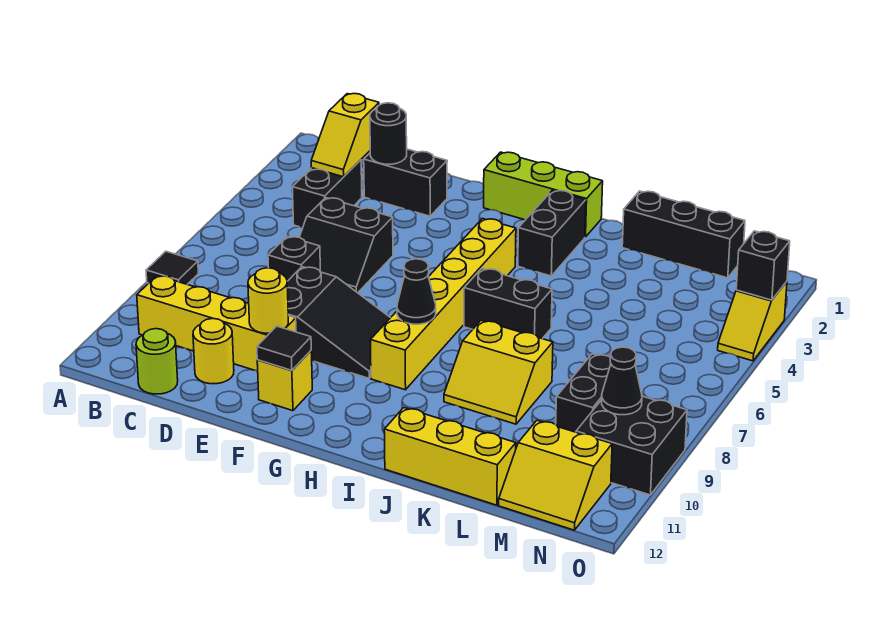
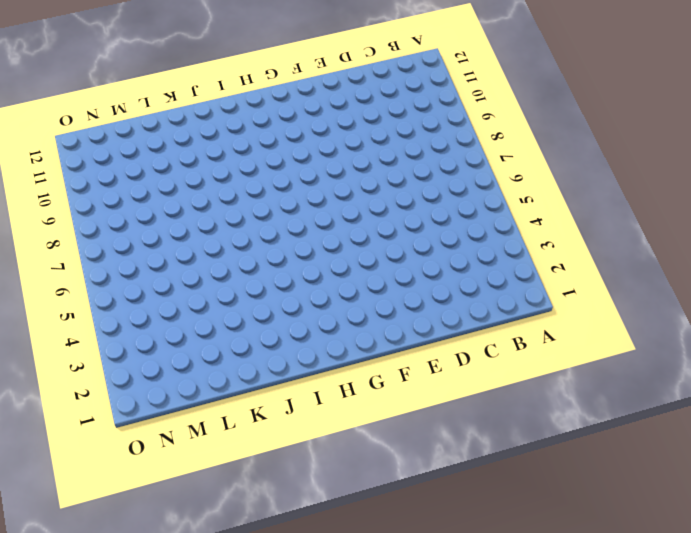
none -> black 1x1 tile [146,251,198,284]
none -> yellow 1x4 brick [137,275,296,371]
none -> black 1x2 brick [292,160,362,227]

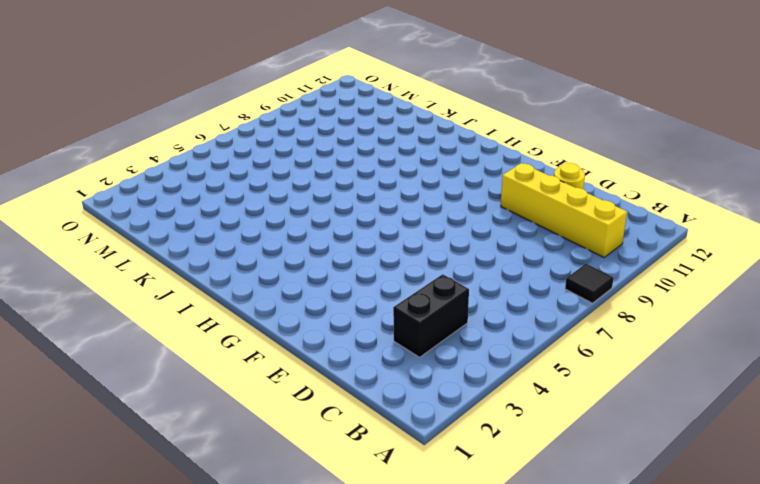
none -> lime 1x1 round brick [136,329,178,394]
none -> black 1x2 brick [364,149,447,216]
none -> black 2x2 slope [299,198,393,293]

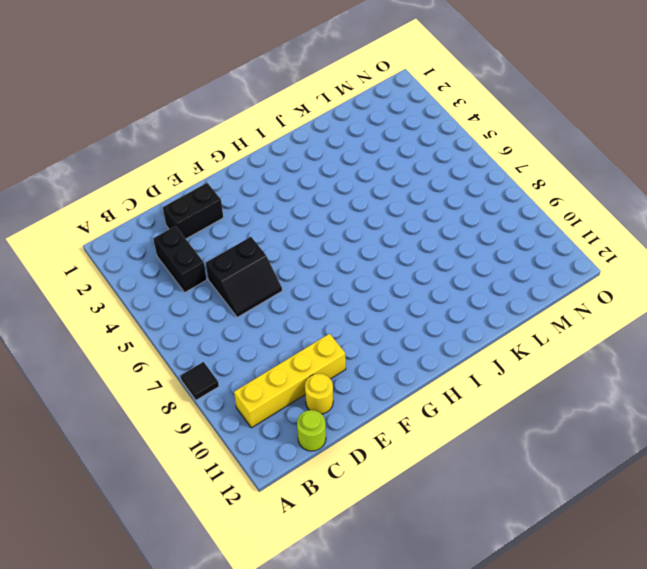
none -> black 1x1 brick [268,236,320,281]
none -> black 2x3 slope [287,267,390,378]
none -> yellow 1x1 brick [257,351,312,411]

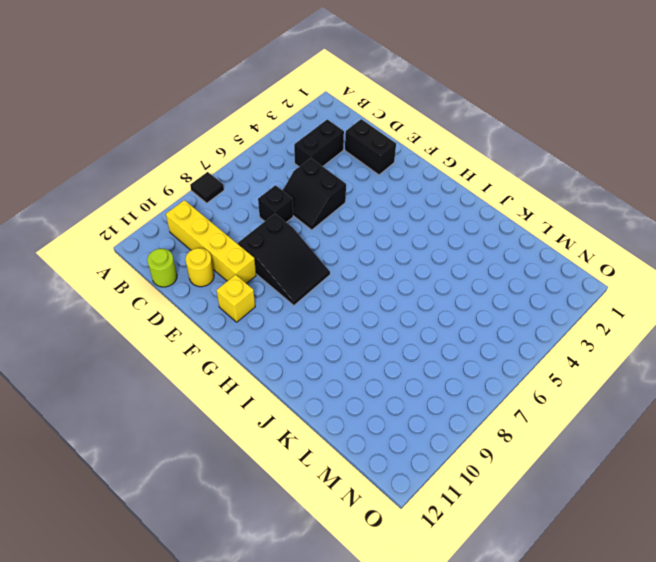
none -> lime 1x3 brick [484,152,603,237]
none -> yellow 1x6 brick [371,219,516,390]
none -> black 1x2 brick [518,190,586,276]

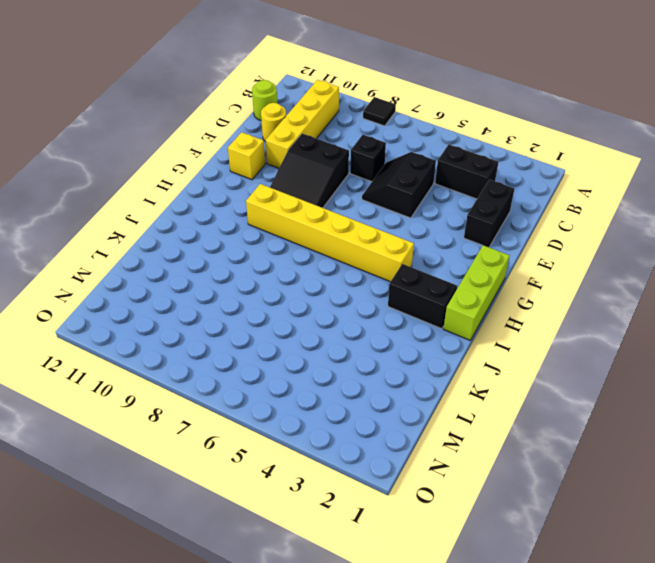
none -> black 1x2 brick [464,269,552,339]
none -> yellow 2x2 slope [444,320,553,424]
none -> yellow 1x3 brick [384,408,516,505]

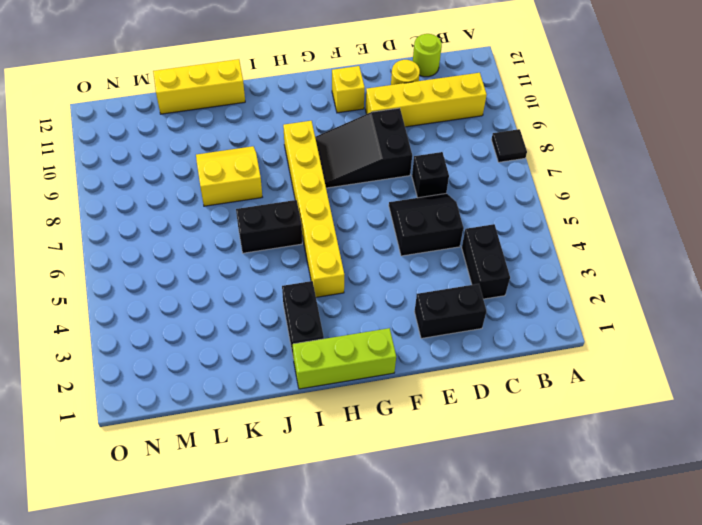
none -> black 1x3 brick [622,191,745,278]
none -> black 1x2 brick [556,354,611,432]
none -> yellow 2x2 slope [499,420,612,530]

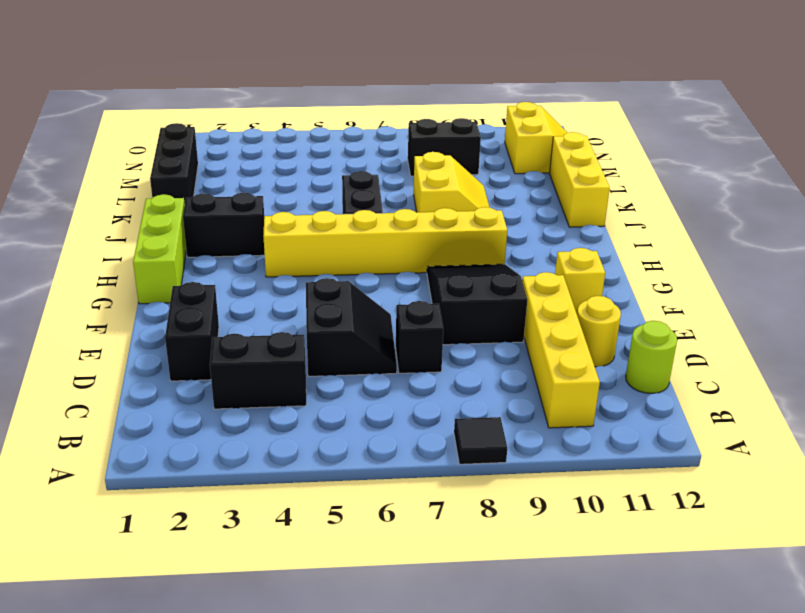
none -> black 2x2 brick [576,396,687,495]
none -> yellow 1x2 slope [718,282,787,361]
none -> yellow 1x2 slope [311,94,379,177]

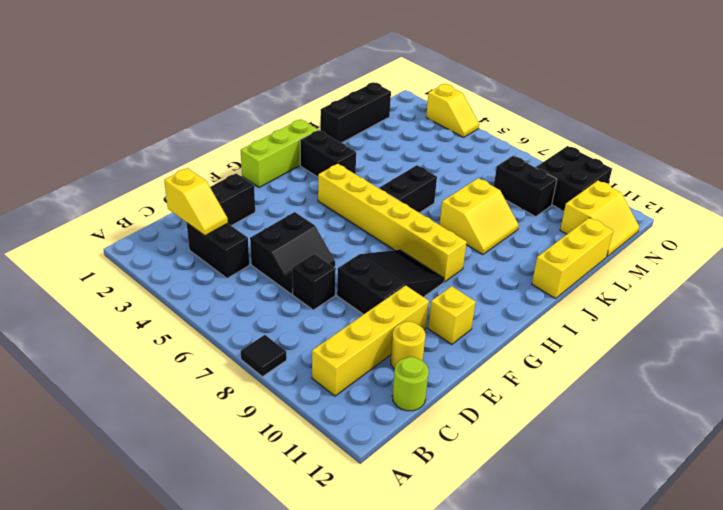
none -> black 1x1 round brick [370,103,407,164]
none -> yellow 1x1 round brick [248,268,288,333]
none -> black 1x1 tile [257,326,311,371]

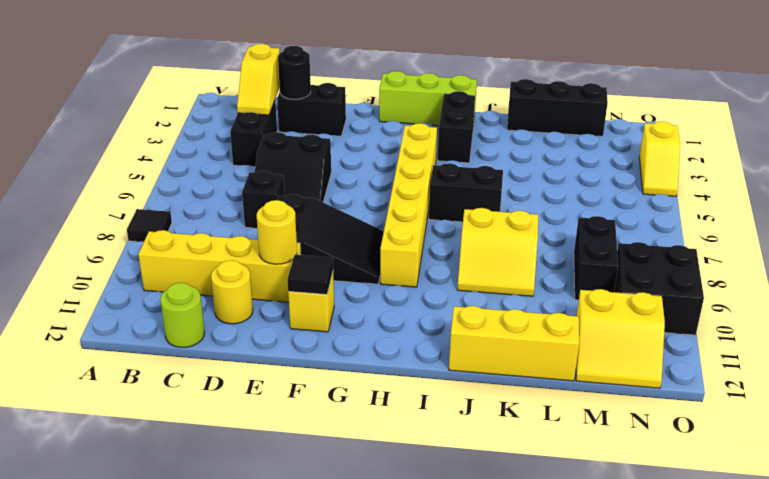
none -> black 1x1 cone [397,259,436,324]
none -> black 1x1 cone [602,347,642,415]
none -> black 1x1 brick [736,231,790,300]

